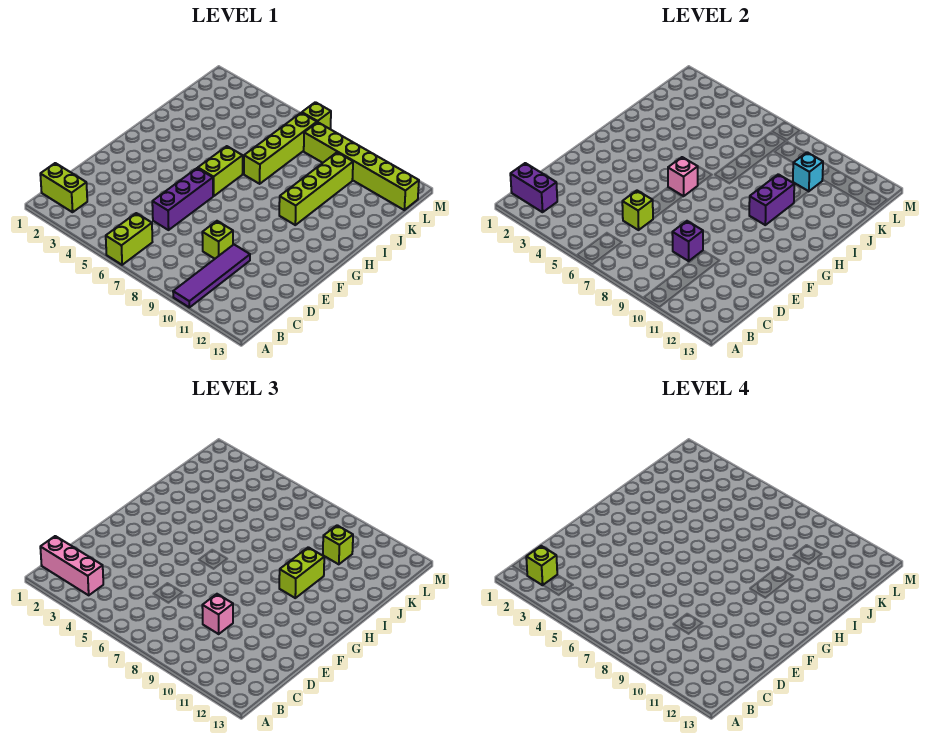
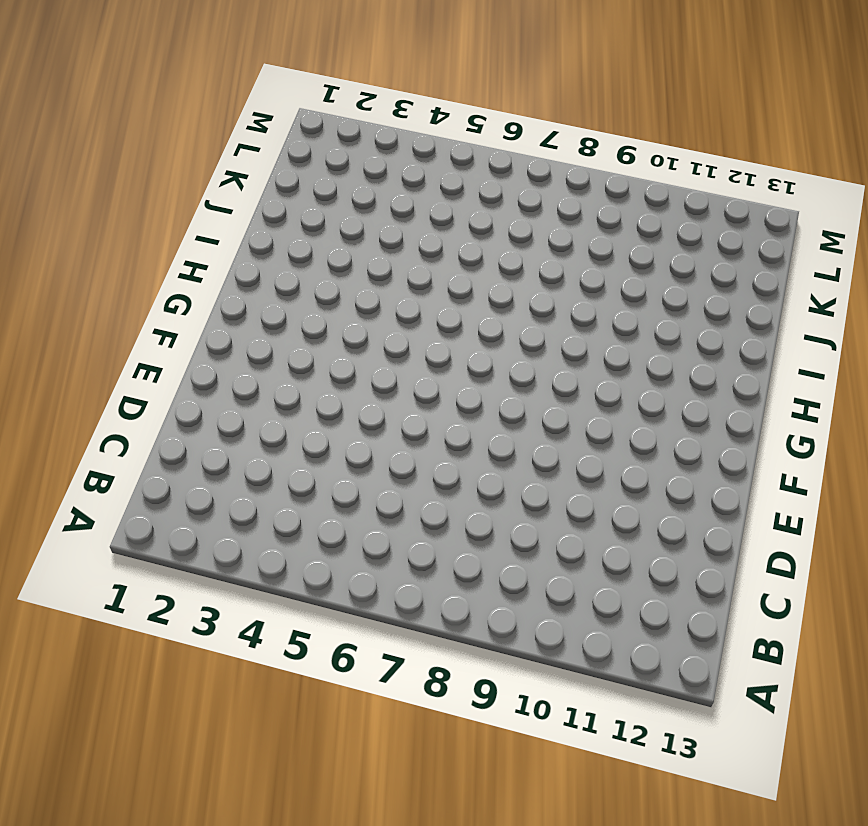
none -> lime 1x2 brick [106,213,152,265]
none -> purple 1x4 tile [173,245,250,307]
none -> lime 1x2 brick [40,163,87,212]

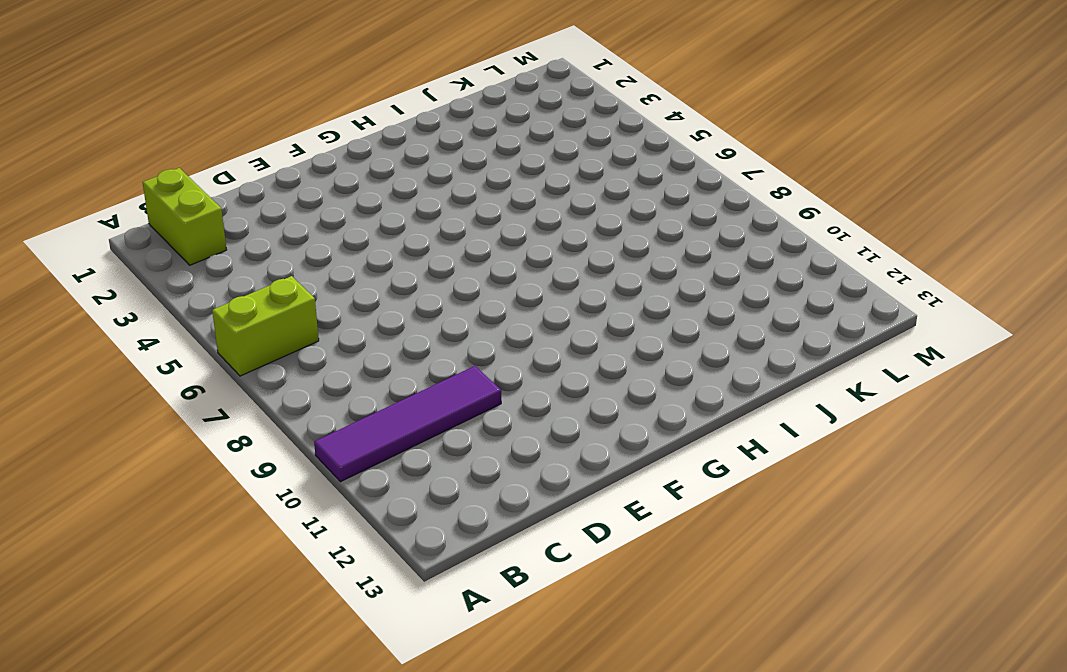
none -> purple 1x3 brick [152,168,213,230]
none -> lime 1x1 brick [202,221,233,259]
none -> lime 1x2 brick [198,146,243,196]

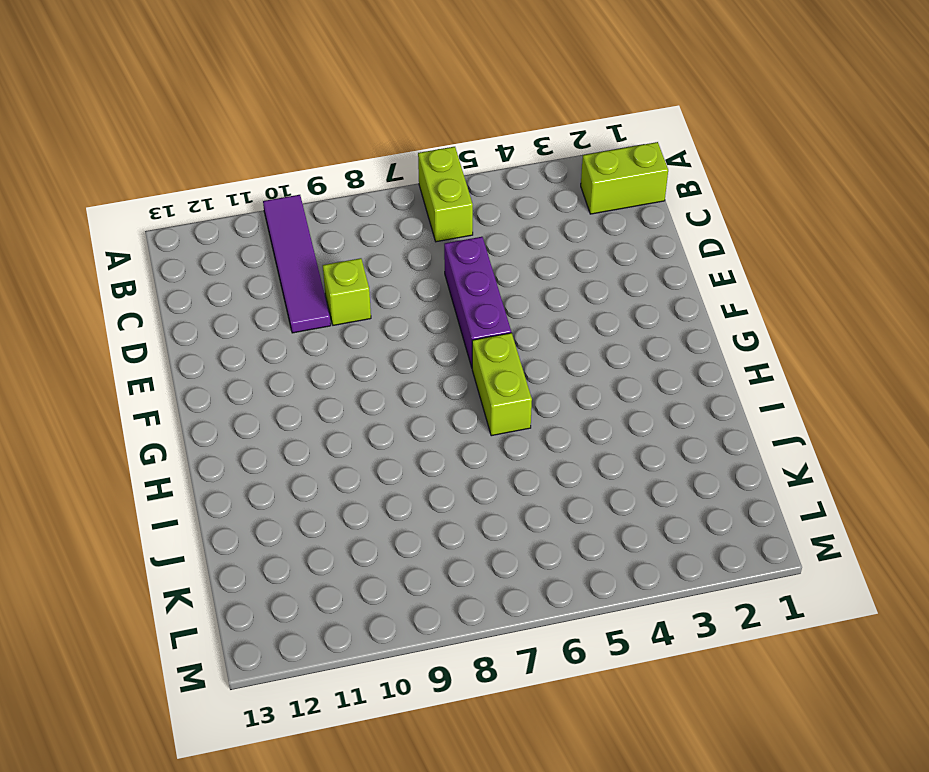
none -> lime 1x4 brick [279,152,353,225]
none -> lime 1x4 brick [244,113,317,184]
none -> lime 1x6 brick [304,122,419,210]

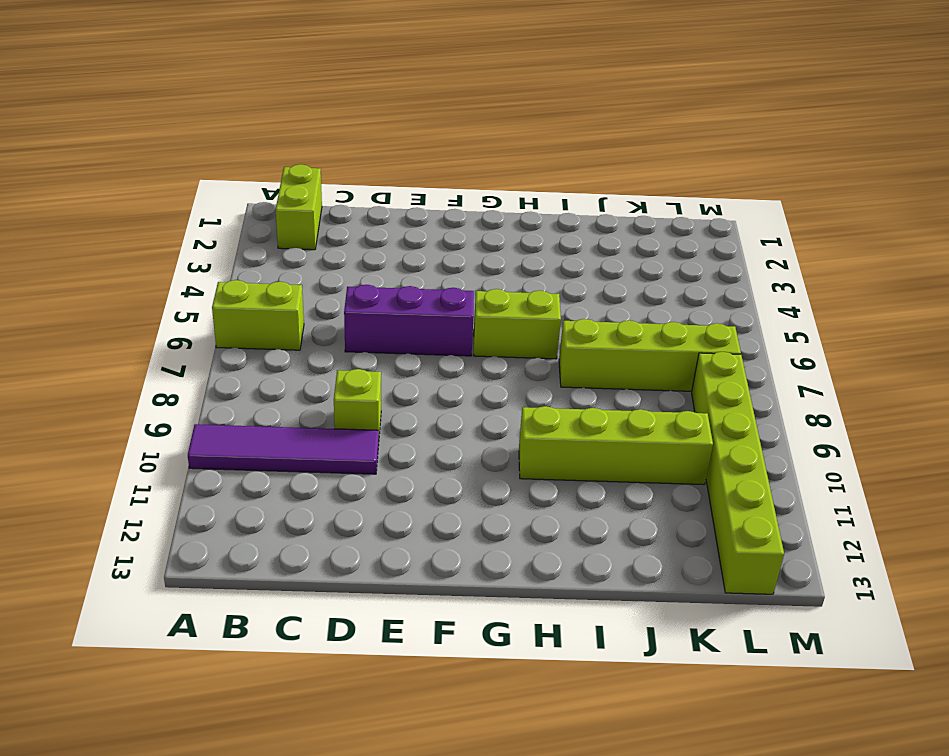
none -> lime 1x1 brick [302,102,331,129]
none -> purple 1x2 brick [510,163,557,212]
none -> lime 1x1 brick [622,191,653,230]

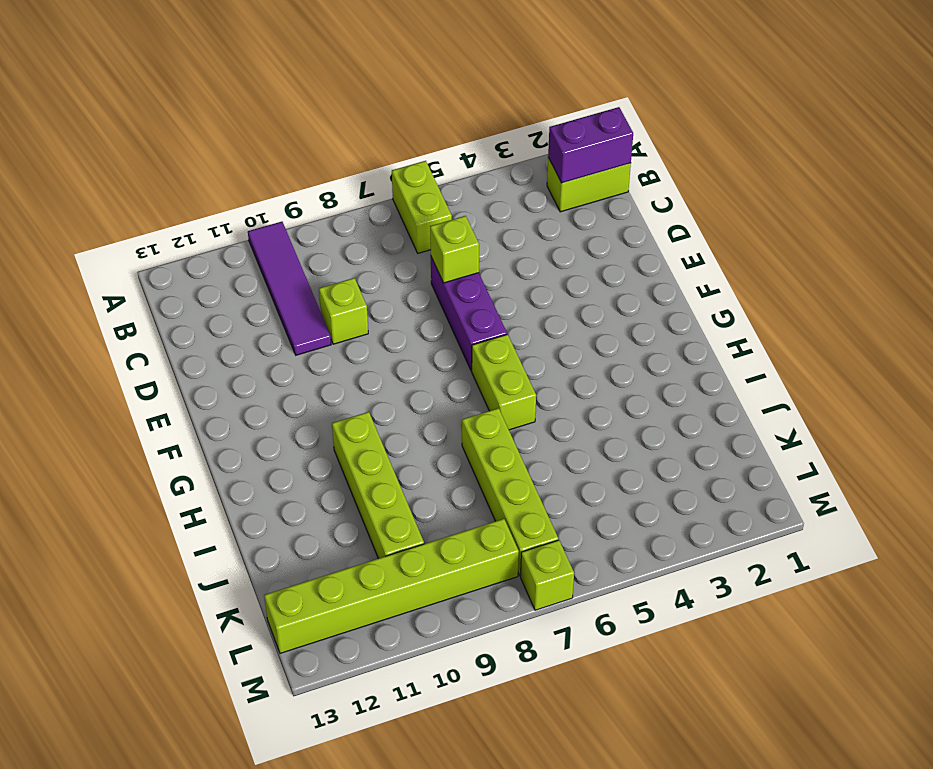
none -> purple 1x1 brick [672,221,703,261]
none -> pink 1x1 brick [668,157,698,196]
none -> purple 1x2 brick [749,174,794,225]

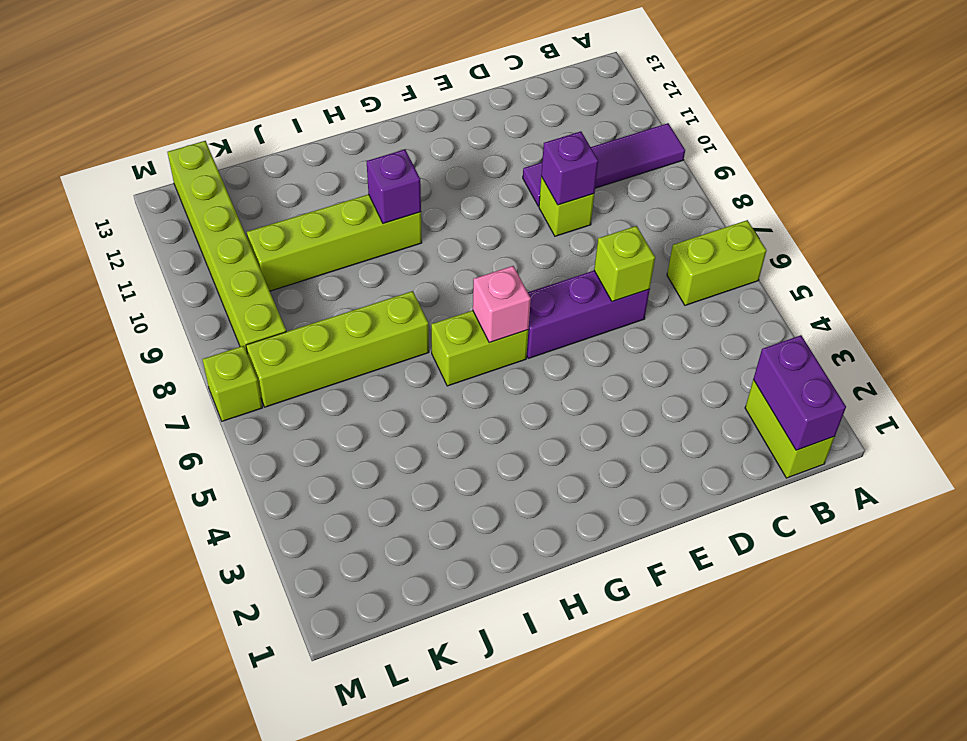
purple 1x1 brick [367,149,421,224] -> purple 1x2 brick [749,174,794,225]
none -> cyan 1x1 brick [793,152,823,191]
none -> pink 1x3 brick [40,536,103,595]
none -> pink 1x1 brick [202,594,233,634]

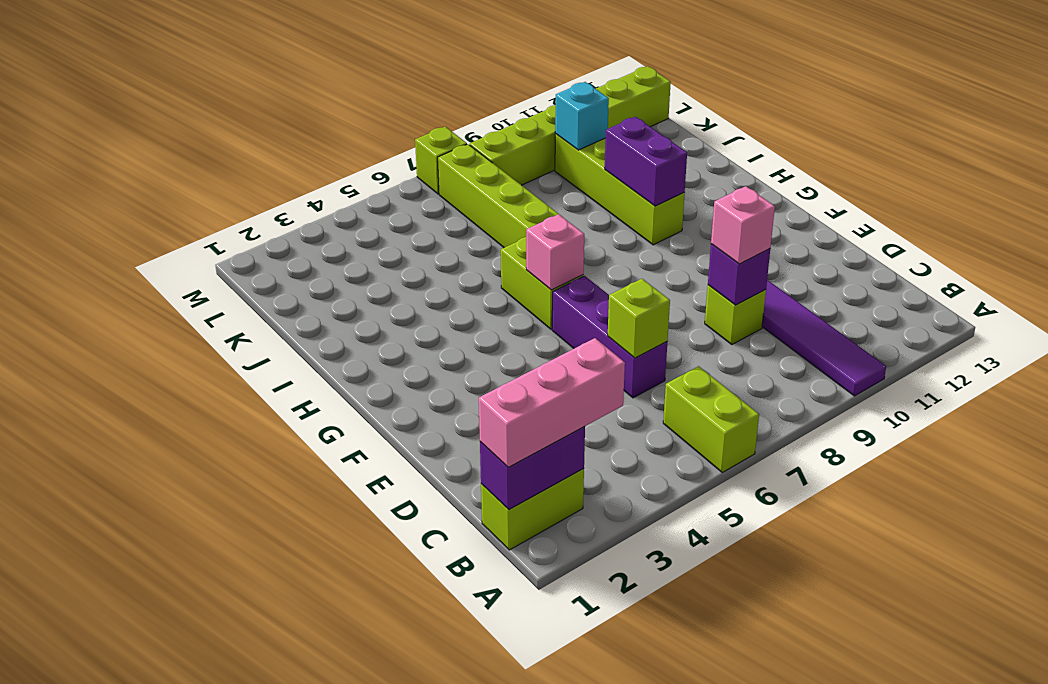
none -> lime 1x2 brick [279,547,324,598]
none -> lime 1x1 brick [323,525,353,564]
none -> lime 1x1 brick [526,546,557,585]

